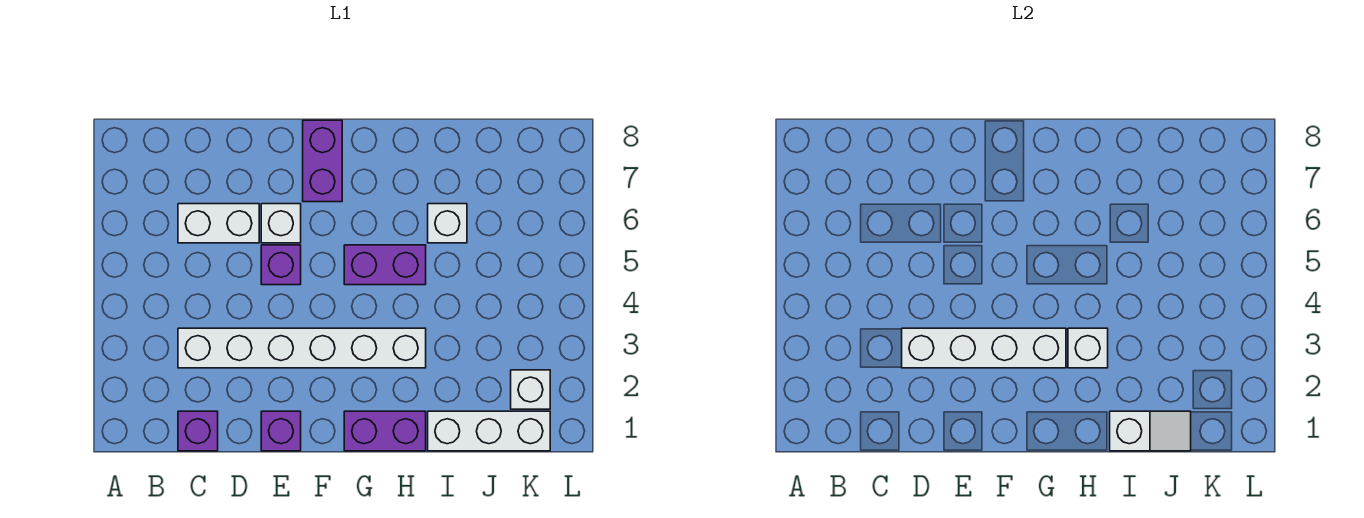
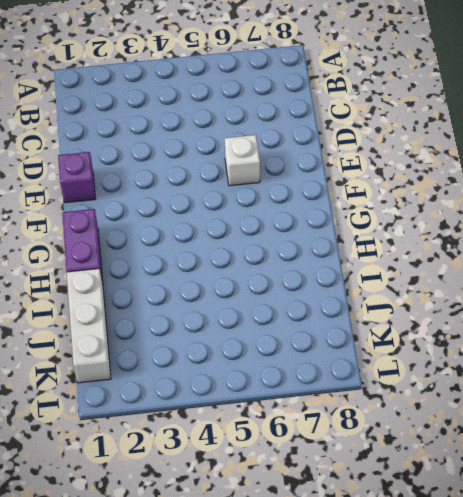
none -> purple 1x1 brick [178,411,218,451]
none -> white 1x6 brick [178,328,426,368]
none -> white 1x2 brick [178,204,259,243]

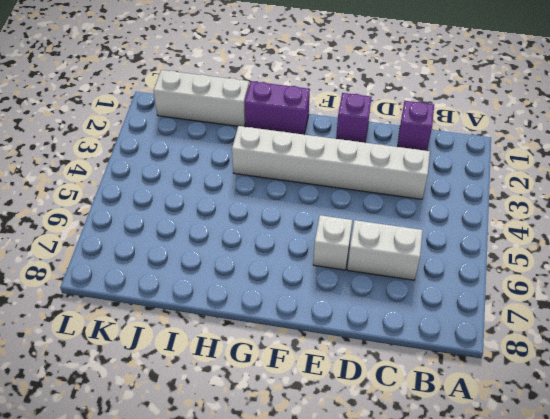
none -> purple 1x1 brick [261,245,301,285]
none -> purple 1x2 brick [303,120,342,202]
none -> purple 1x2 brick [344,245,426,285]

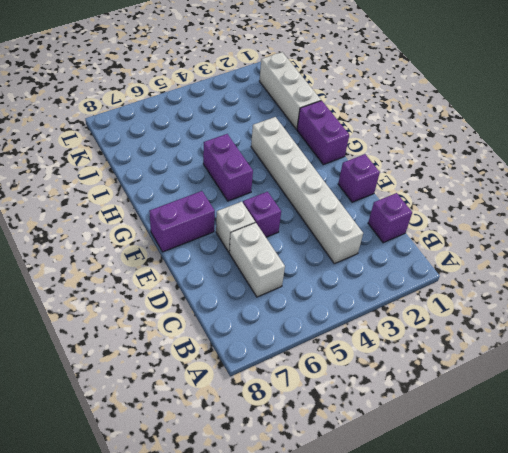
none -> white 1x1 brick [428,204,467,243]
none -> white 1x1 brick [511,370,550,409]
none -> white 1x4 brick [902,328,1066,368]

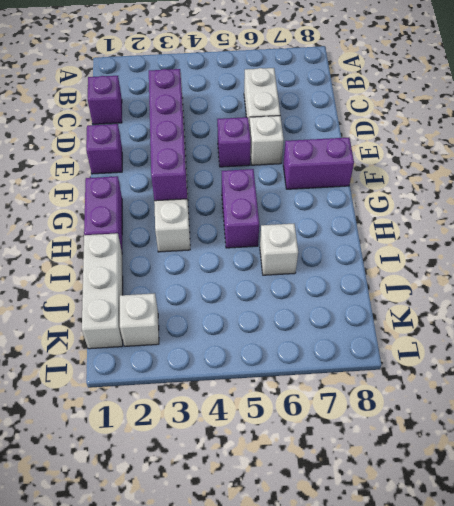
purple 1x4 brick [149,69,187,201] -> white 1x4 brick [902,328,1066,368]
none -> white 1x1 brick [1068,328,1108,368]
none -> white 1x2 slope [1110,411,1191,451]

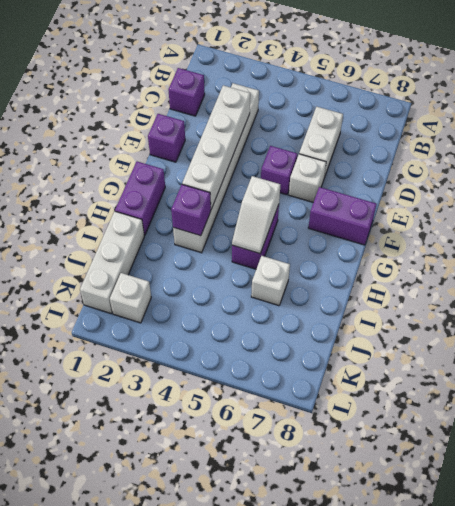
white 1x2 slope [232,176,280,253] -> white 1x2 slope moved to [1110,411,1191,451]
purple 1x1 brick [171,184,211,236] -> white 1x1 brick [1068,328,1108,368]

